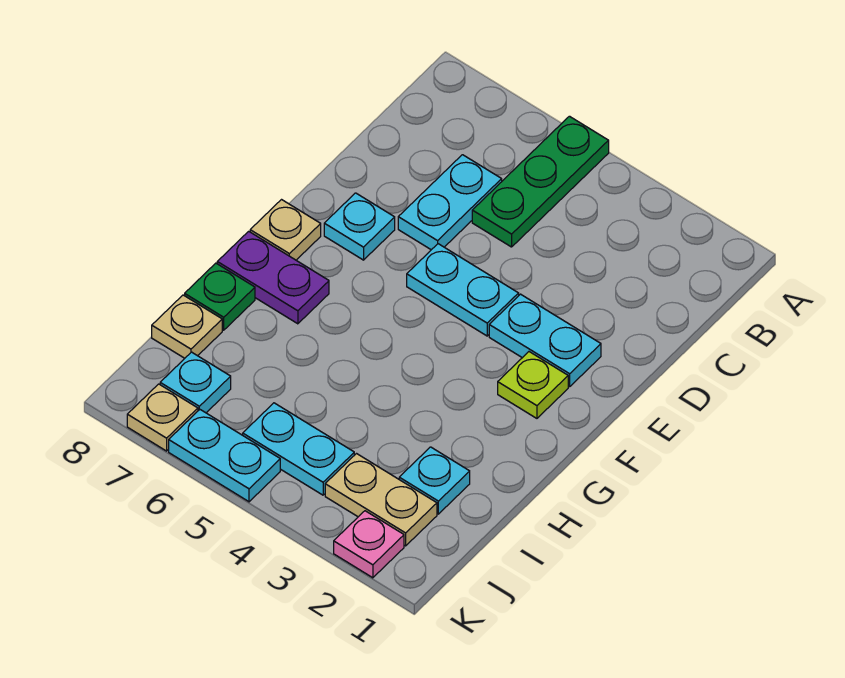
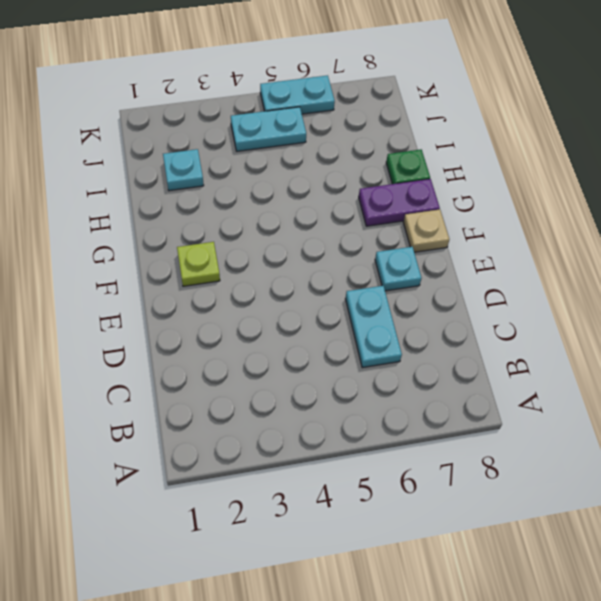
none -> green 1x3 plate [472,116,609,247]
none -> cyan 1x2 plate [489,294,601,387]
none -> cyan 1x2 plate [407,244,519,336]

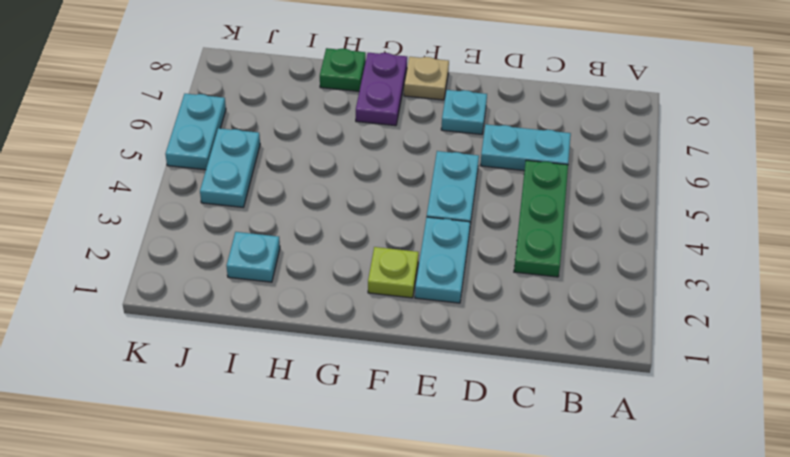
green 1x3 plate [514,160,568,277] -> green 1x3 plate turned to [472,116,609,247]
none -> tan 1x1 plate [152,295,222,358]
none -> tan 1x2 plate [325,454,437,546]
none -> cyan 1x1 plate [160,352,231,413]

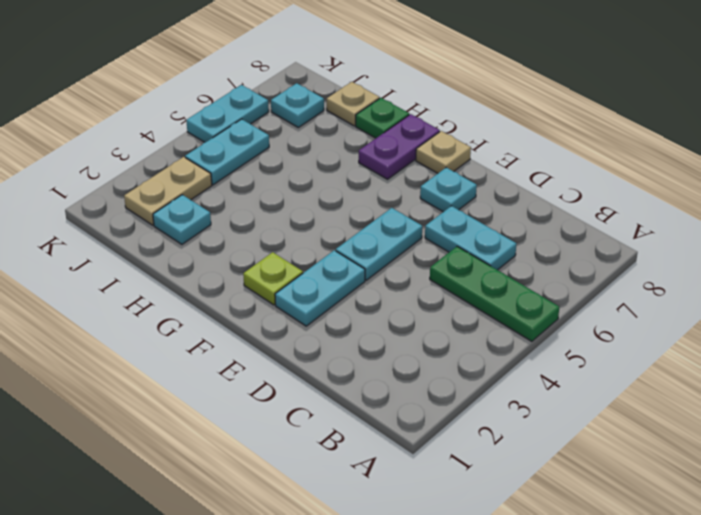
none -> pink 1x1 plate [334,511,404,578]
none -> tan 1x1 plate [127,384,198,451]

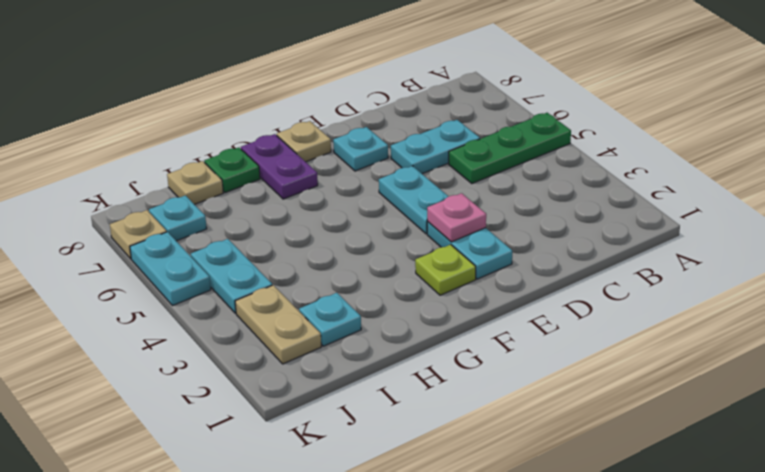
pink 1x1 plate [427,193,486,242] -> pink 1x1 plate moved to [334,511,404,578]

